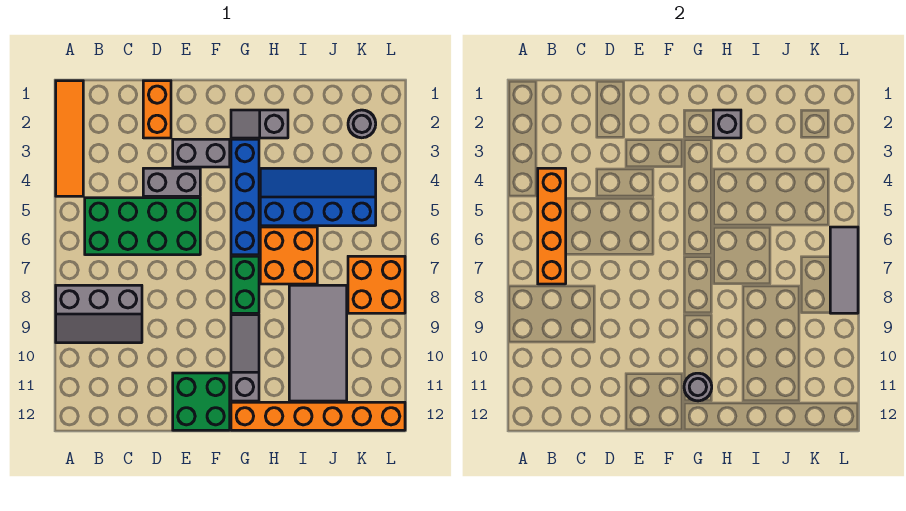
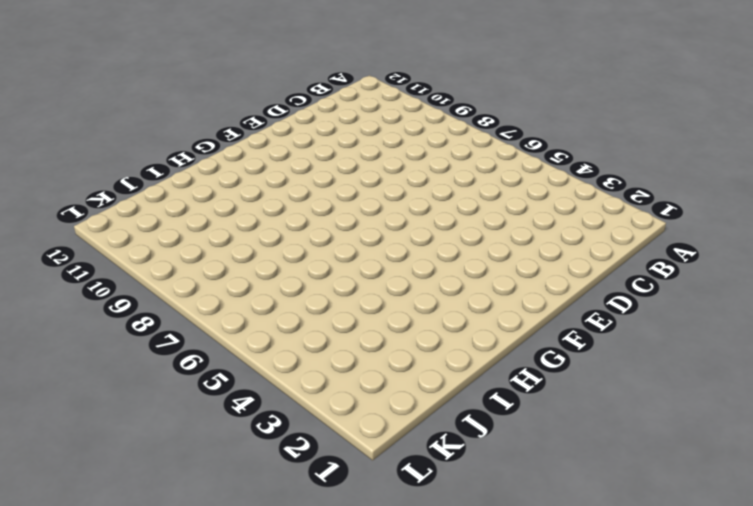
none -> orange 1x4 tile [56,81,83,196]
none -> grey 2x3 slope [56,285,142,343]
none -> green 2x4 brick [85,198,200,255]

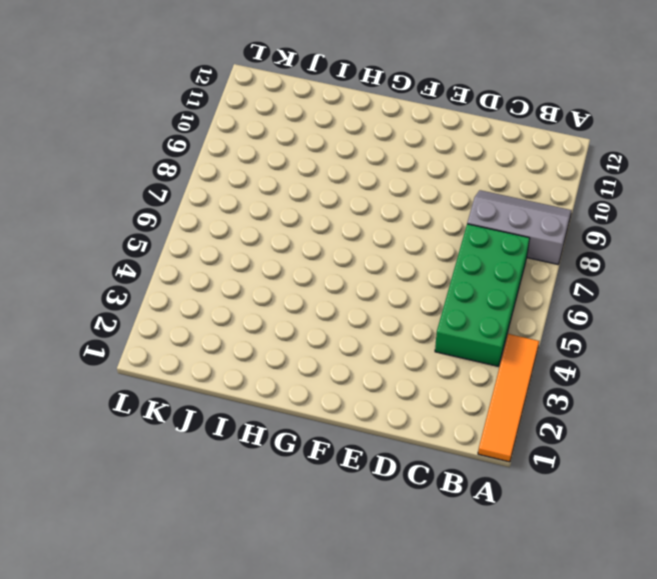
green 2x4 brick [435,224,530,366] -> green 2x4 brick turned to [85,198,200,255]
none -> orange 1x2 brick [143,81,171,138]
none -> grey 1x2 brick [143,168,200,196]
none -> grey 1x2 brick [173,139,230,167]

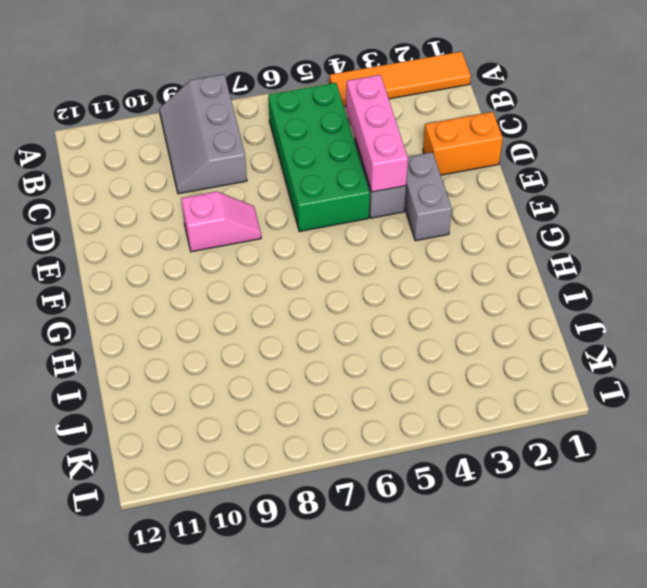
pink 1x3 brick [346,75,408,192] -> none
pink 1x2 slope [181,192,261,252] -> none
none -> green 2x2 brick [173,373,230,430]
none -> grey 1x2 slope [231,110,288,138]
none -> blue 1x4 brick [231,139,259,255]

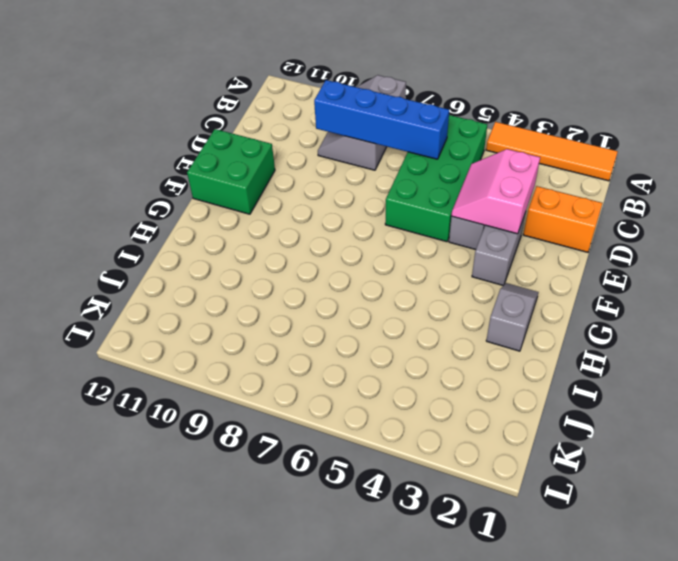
blue 1x4 brick [314,80,449,159] -> blue 1x4 brick moved to [231,139,259,255]
pink 2x2 slope [452,149,540,234] -> none
none -> green 1x2 brick [231,256,259,313]
none -> grey 1x3 slope [231,315,259,401]
none -> orange 1x6 brick [231,402,405,430]

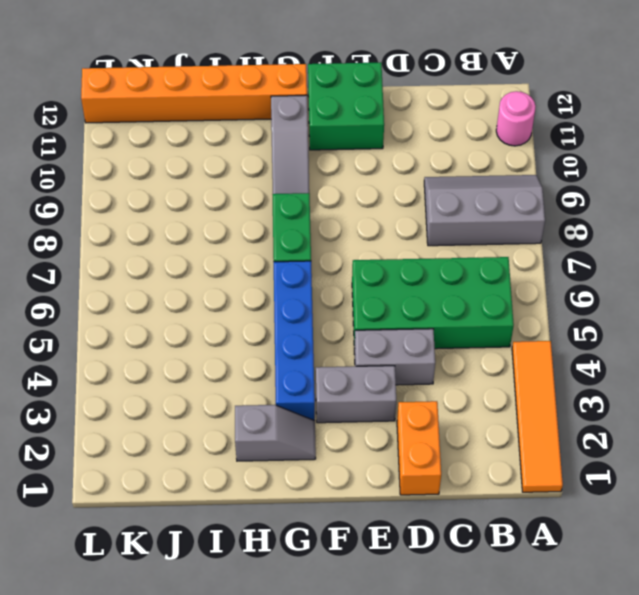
pink 1x1 round brick [496,91,536,146] -> none
none -> blue 2x4 slope [260,168,376,226]
none -> orange 2x2 brick [260,227,317,284]
none -> grey 2x4 tile [289,285,347,401]

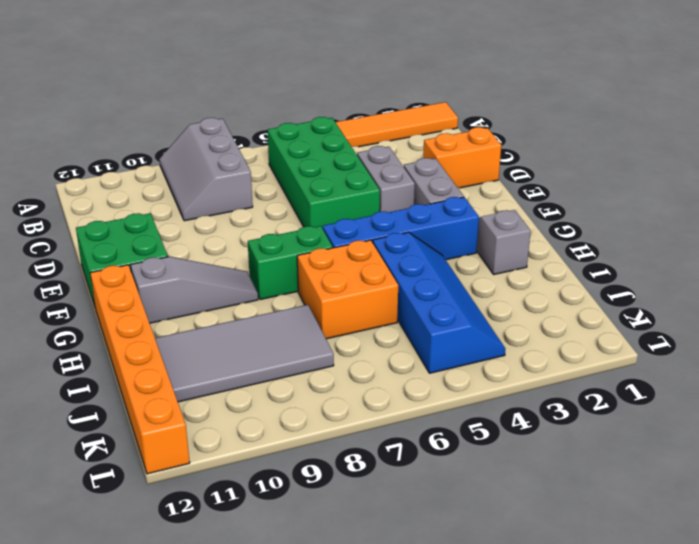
none -> grey 1x1 round brick [348,110,376,138]
none -> orange 2x2 brick [348,256,405,313]
none -> orange 1x4 brick [538,168,566,284]

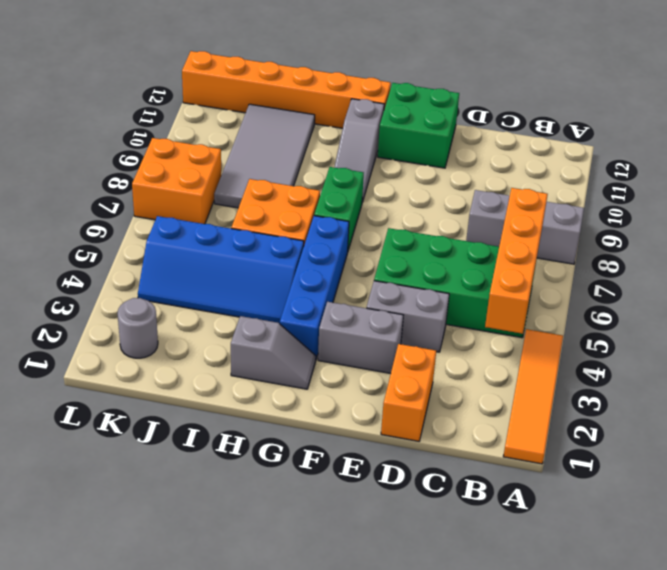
none -> grey 1x1 round brick [684,373,712,401]
none -> grey 1x1 brick [713,110,741,138]
none -> grey 1x3 tile [830,227,858,313]

